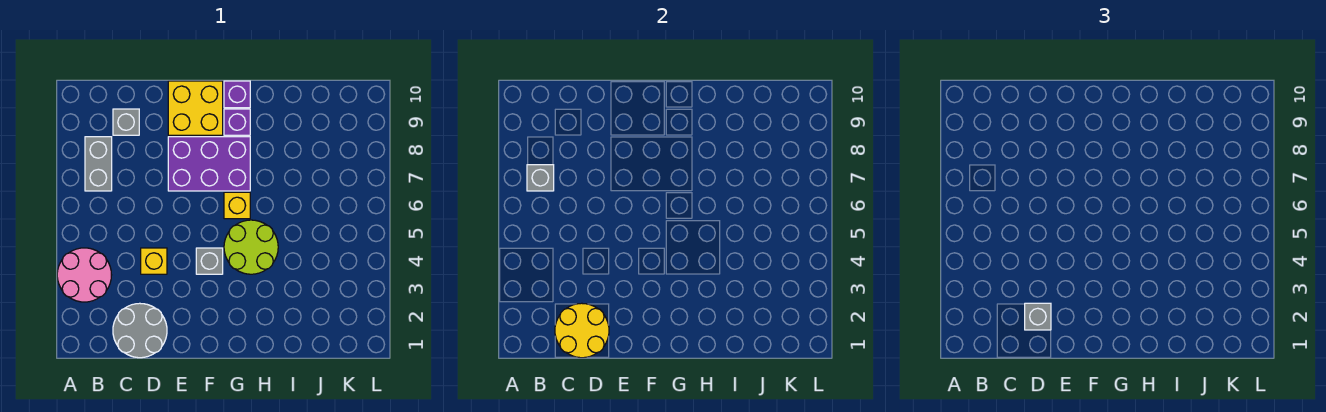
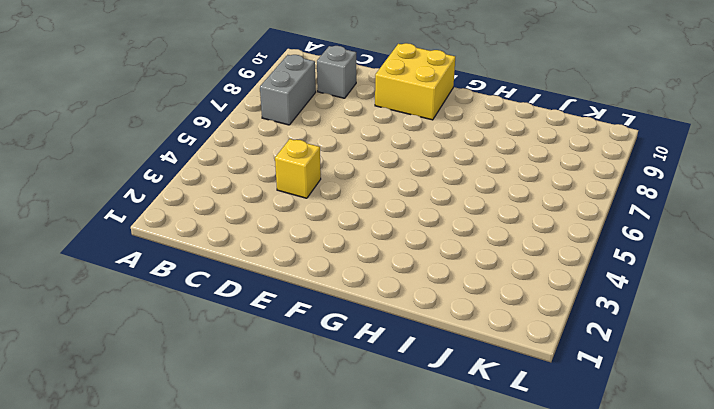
none -> pink 2x2 round brick [57,248,111,302]
none -> grey 2x2 round brick [113,303,167,358]
none -> purple 2x3 brick [168,137,250,191]

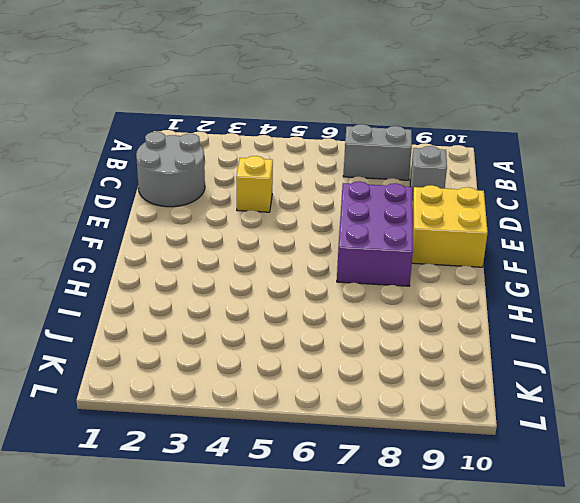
none -> pink 2x2 round brick [57,248,111,302]
none -> grey 1x1 brick [196,248,223,274]
none -> lime 2x2 round brick [224,220,278,274]

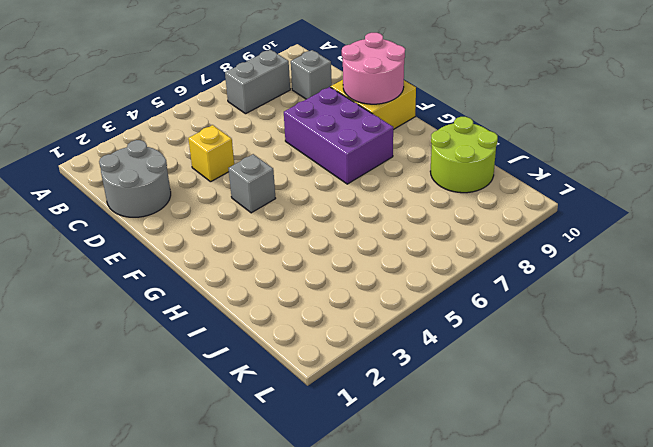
pink 2x2 round brick [342,33,405,104] -> pink 2x2 round brick moved to [57,248,111,302]
lime 2x2 round brick [430,117,498,193] -> lime 2x2 round brick moved to [224,220,278,274]
none -> yellow 1x1 brick [224,192,250,219]
none -> purple 1x1 brick [224,109,250,135]
none -> purple 1x1 brick [224,81,250,108]

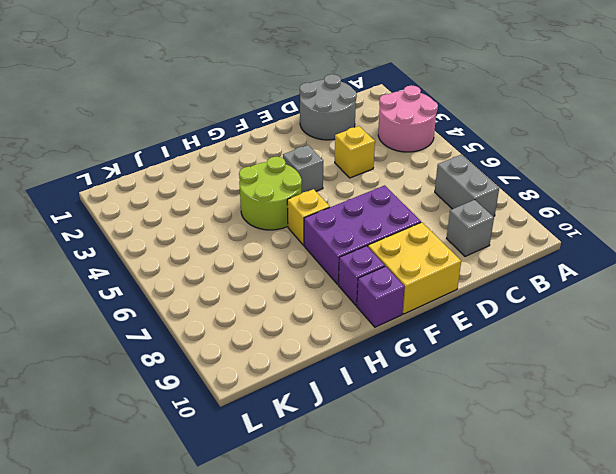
none -> grey 1x1 brick [527,165,554,191]
none -> yellow 2x2 round brick [555,303,609,358]
none -> grey 1x1 brick [1025,303,1051,330]

